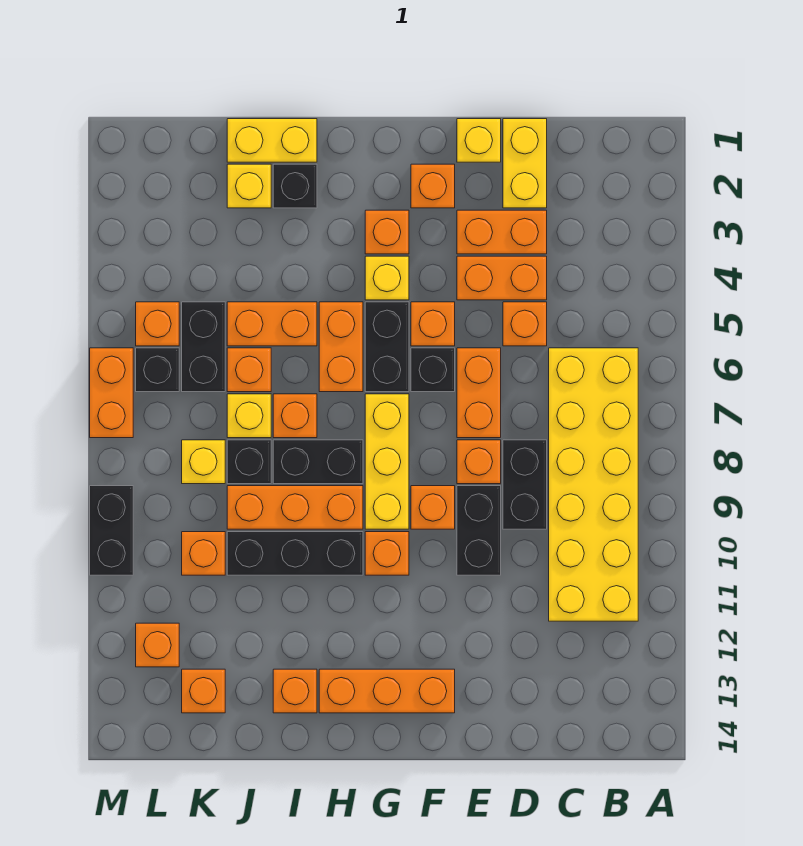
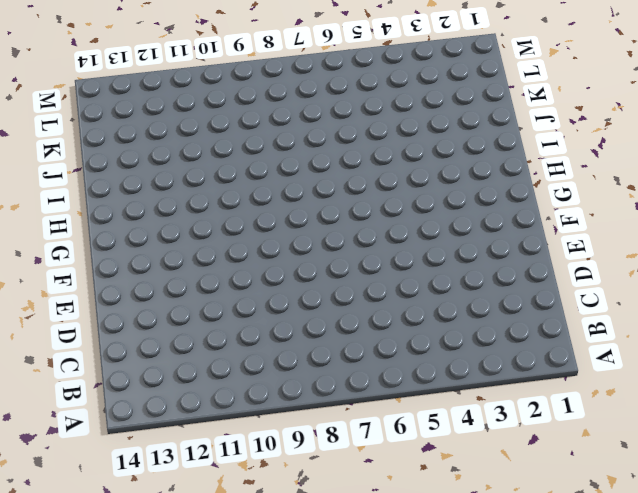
none -> yellow 2x6 brick [549,348,638,621]
none -> yellow 1x2 brick [503,119,547,208]
none -> orange 1x2 brick [457,210,547,254]
none -> orange 1x2 brick [457,256,547,300]

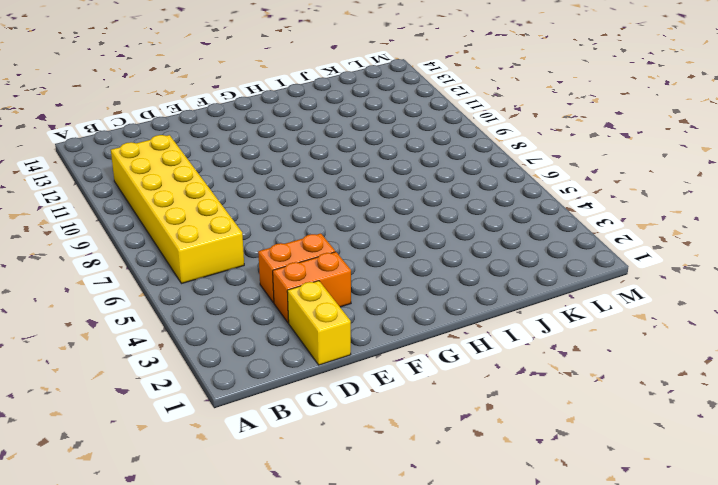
none -> orange 1x1 brick [503,302,547,346]
none -> black 1x2 brick [503,440,547,529]
none -> yellow 1x1 brick [457,119,501,162]
none -> orange 1x2 brick [457,348,501,438]

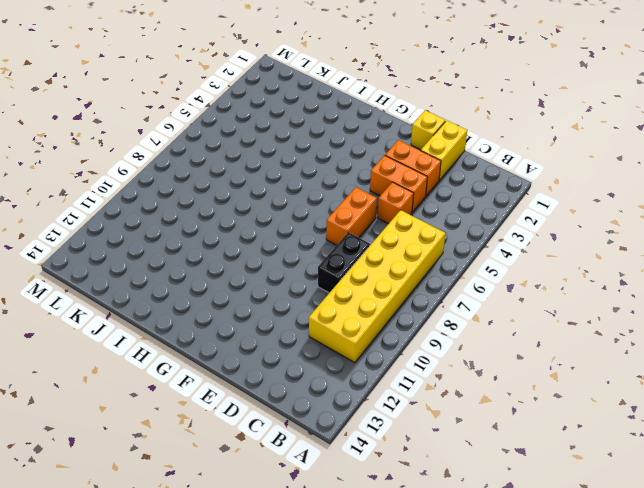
none -> orange 1x1 brick [457,440,501,484]
none -> black 1x2 brick [457,486,501,575]
none -> orange 1x1 brick [411,164,455,208]
none -> orange 1x1 brick [411,302,455,346]

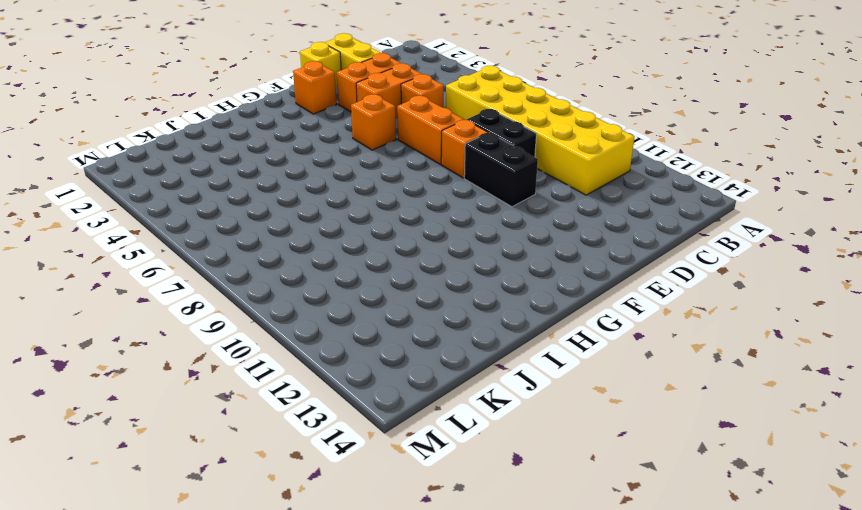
none -> black 1x1 brick [411,348,455,392]
none -> orange 1x1 brick [411,486,455,529]
none -> orange 1x3 brick [319,669,455,713]
none -> orange 1x1 brick [365,210,409,254]

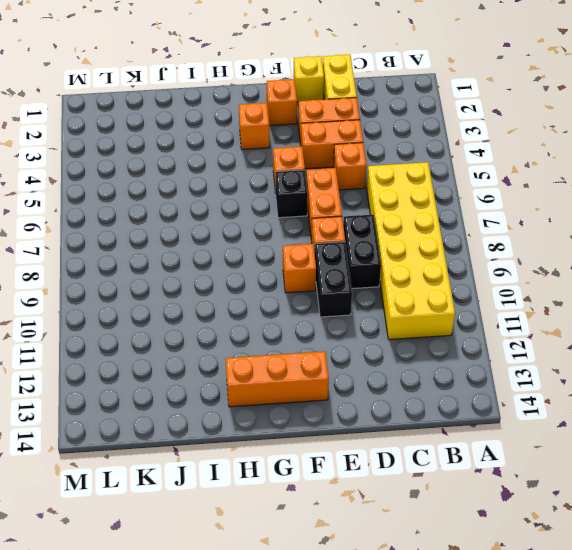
none -> yellow 1x1 brick [365,256,409,300]
none -> black 1x2 brick [365,302,409,392]
none -> yellow 1x3 brick [365,394,409,529]
none -> orange 1x1 brick [365,532,409,575]

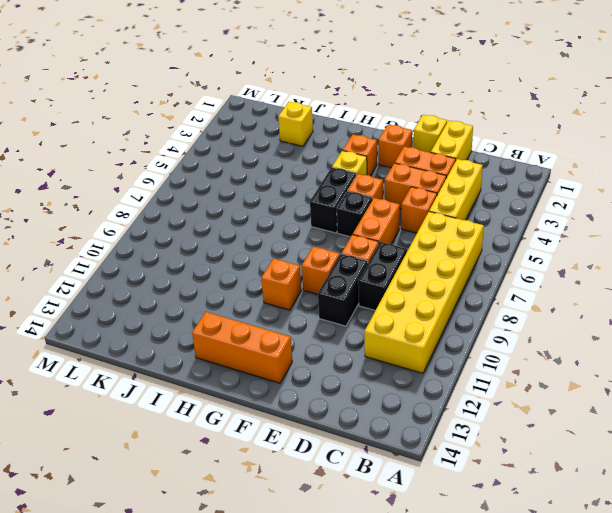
yellow 1x3 brick [429,159,483,220] -> yellow 1x3 brick moved to [365,394,409,529]
none -> orange 1x2 brick [319,302,363,392]
none -> black 1x2 brick [273,440,363,484]
none -> orange 1x3 brick [227,486,363,529]
none -> black 1x3 brick [227,532,363,575]

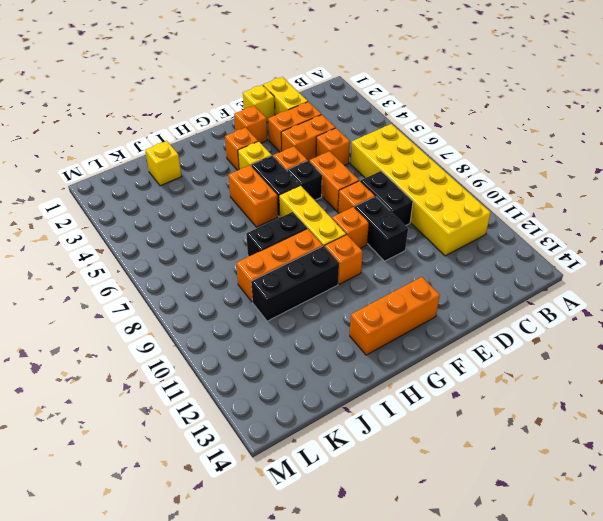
none -> yellow 1x2 brick [227,119,317,162]
none -> black 1x1 brick [273,164,317,208]
none -> orange 1x2 brick [227,302,317,346]
none -> orange 1x1 brick [273,394,317,438]

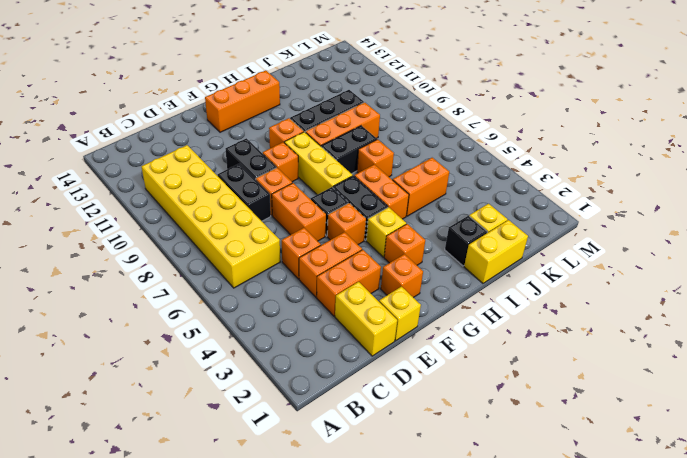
none -> orange 1x1 brick [273,669,317,713]
none -> orange 1x1 brick [227,348,271,392]
none -> yellow 1x1 brick [227,394,271,438]
none -> black 1x1 brick [227,440,271,484]

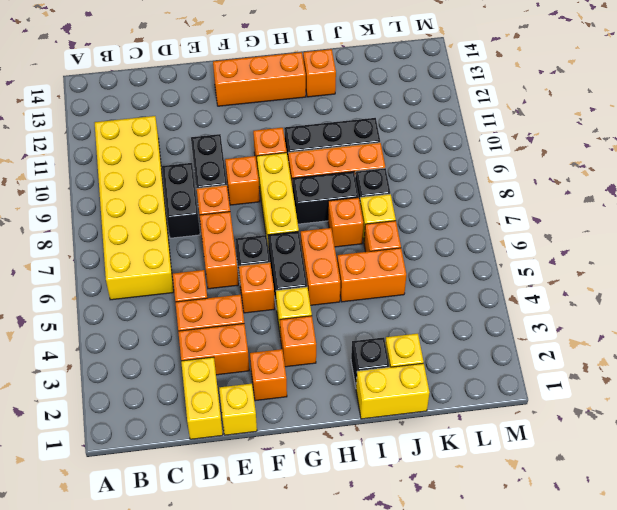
none -> black 1x2 brick [182,302,225,392]
none -> yellow 1x1 brick [182,440,225,484]
none -> orange 1x1 brick [182,532,225,575]
none -> orange 1x1 brick [182,669,225,713]

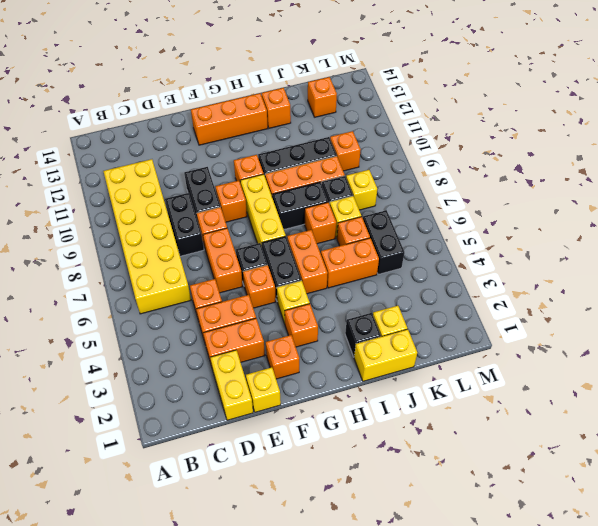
none -> orange 1x1 brick [136,302,179,346]
none -> black 1x1 brick [136,348,179,392]
none -> orange 1x1 brick [136,623,179,667]
none -> orange 1x2 brick [90,348,133,438]

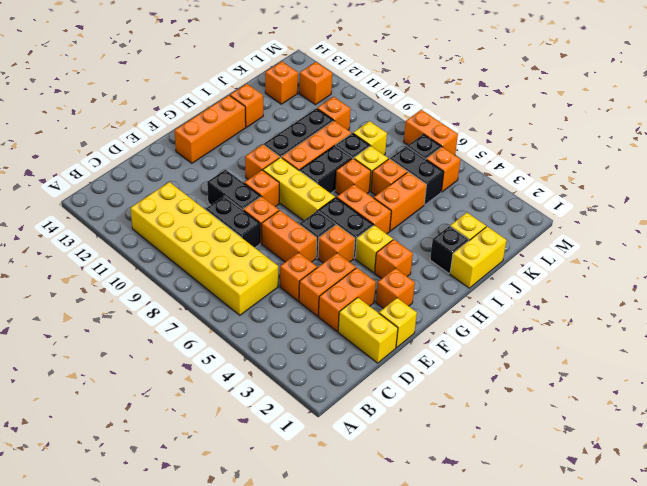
none -> black 1x2 brick [90,486,133,575]

